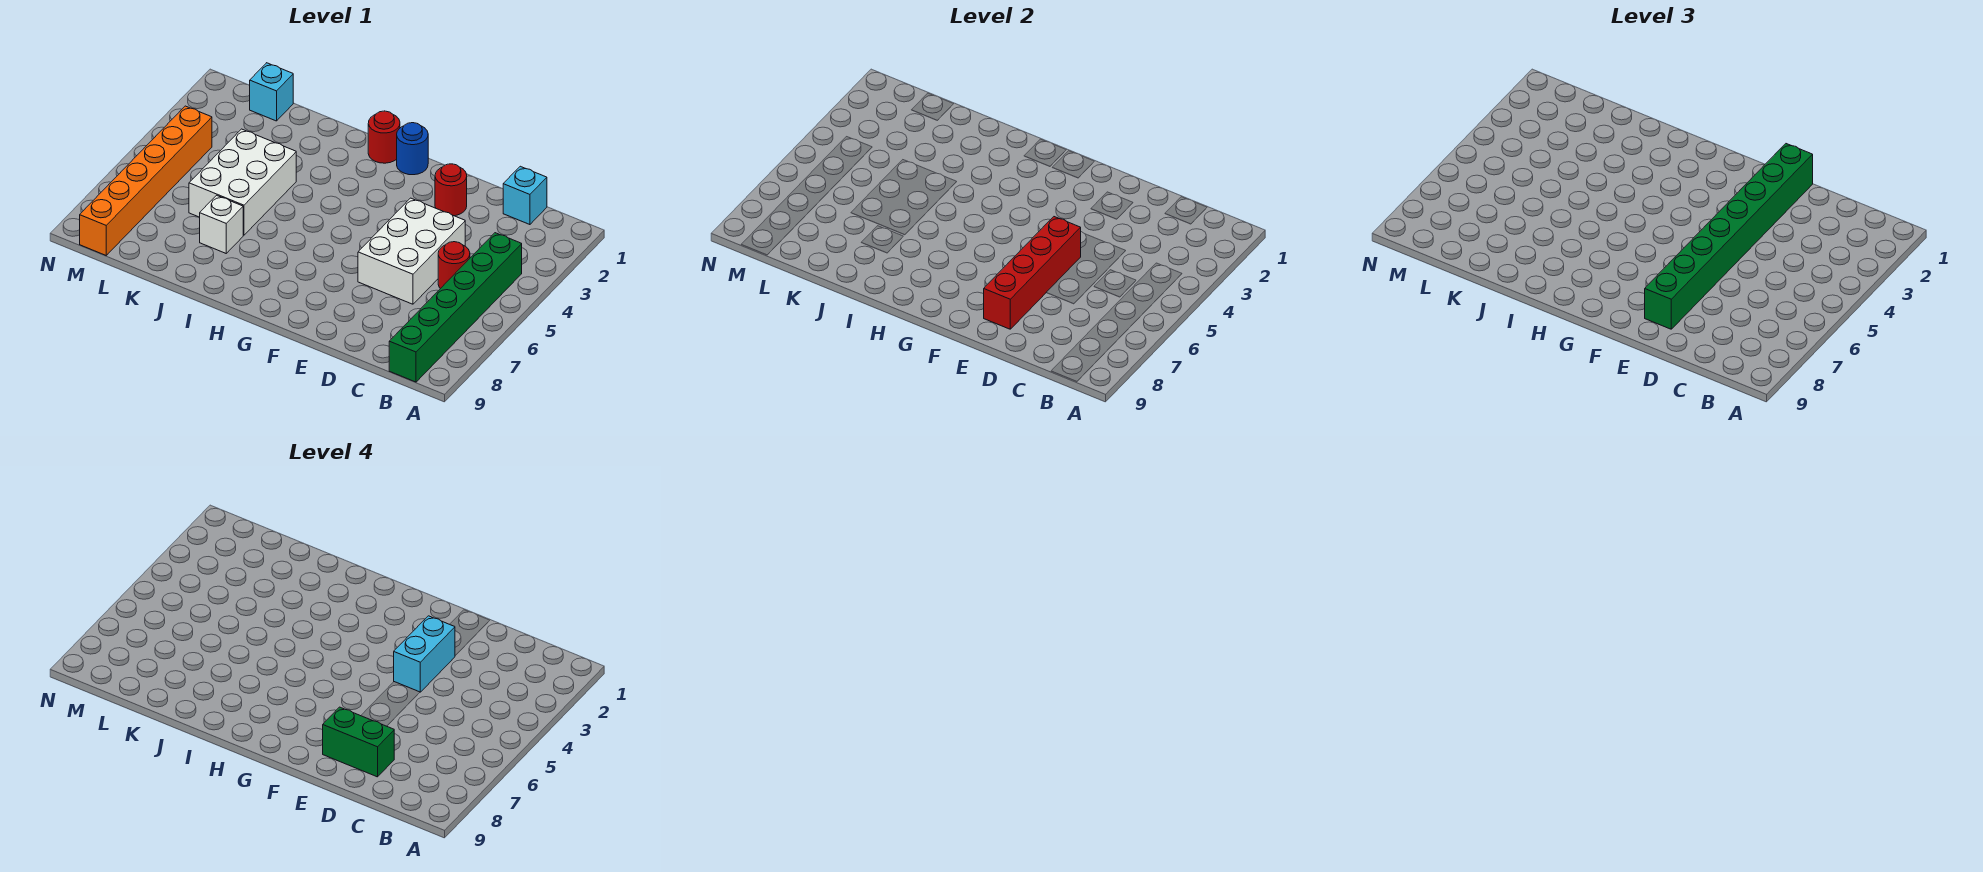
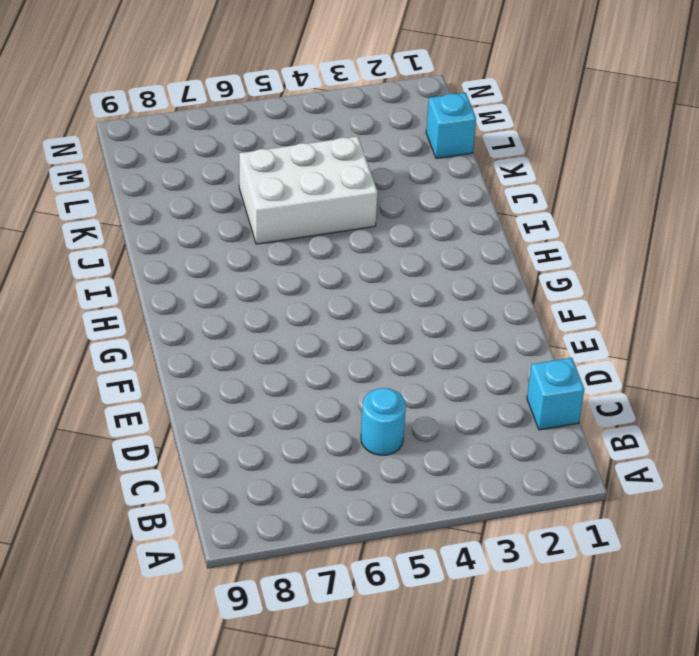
cyan 1x1 round brick [361,388,406,455] -> red 1x1 round brick [438,242,470,289]
none -> green 1x6 brick [389,233,522,382]
none -> white 2x3 brick [358,198,465,304]
none -> red 1x1 round brick [435,164,467,216]

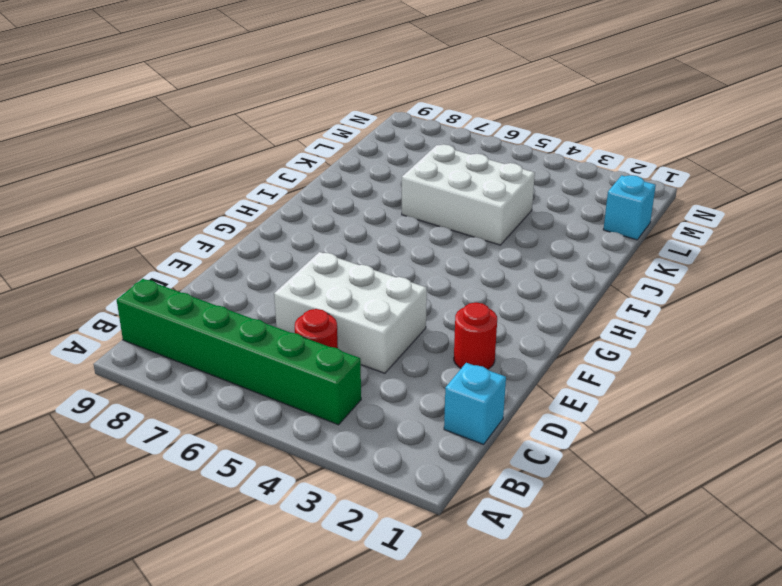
none -> blue 1x1 round brick [397,123,428,175]
none -> red 1x1 round brick [368,111,400,163]
none -> white 1x1 brick [200,195,243,253]

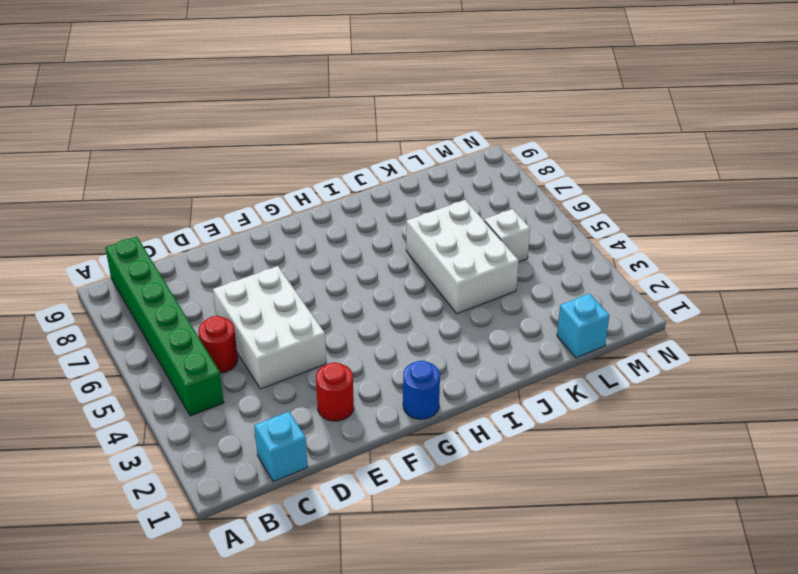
white 1x1 brick [484,209,530,262] -> white 1x1 brick moved to [200,195,243,253]
none -> red 1x1 round brick [368,111,400,163]
none -> orange 1x6 brick [80,106,212,255]
none -> red 1x4 brick [984,217,1081,329]

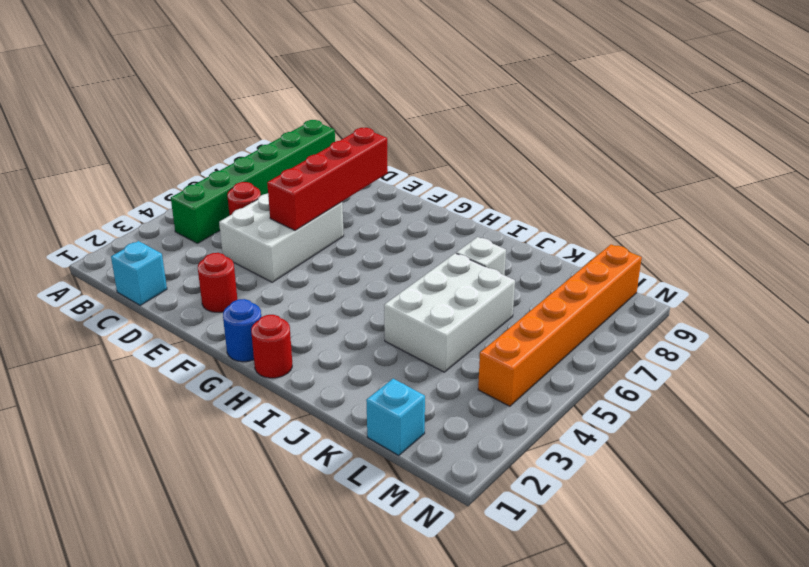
none -> green 1x8 brick [1645,144,1813,329]
none -> green 1x2 brick [323,707,394,777]
none -> cyan 1x2 brick [394,616,455,692]

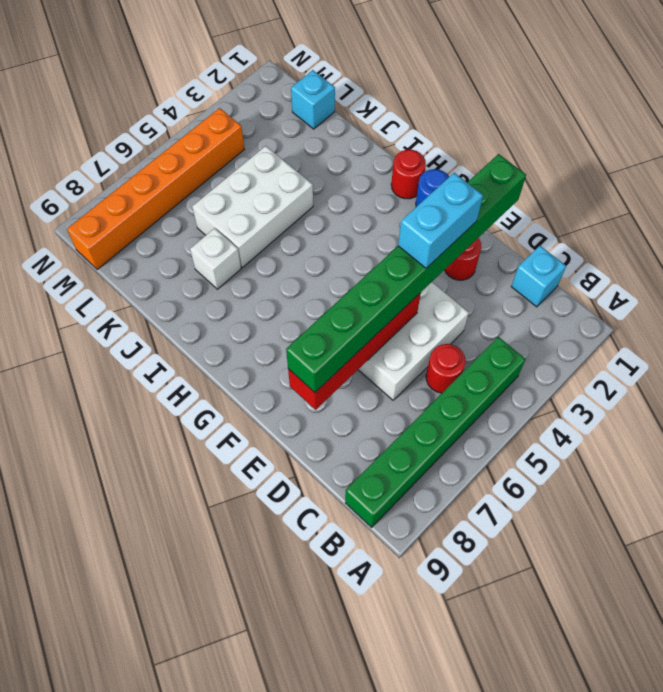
none -> green 1x2 brick [323,707,394,777]

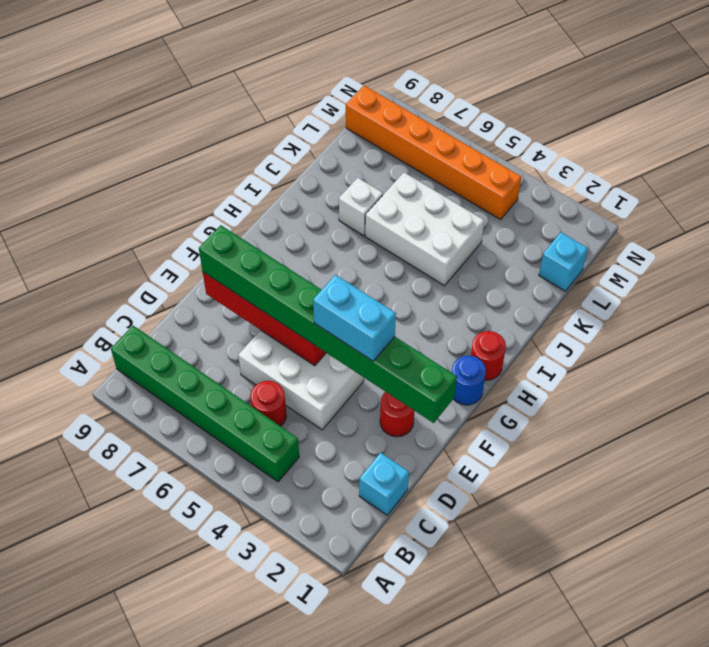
none -> green 1x2 brick [323,707,394,777]

